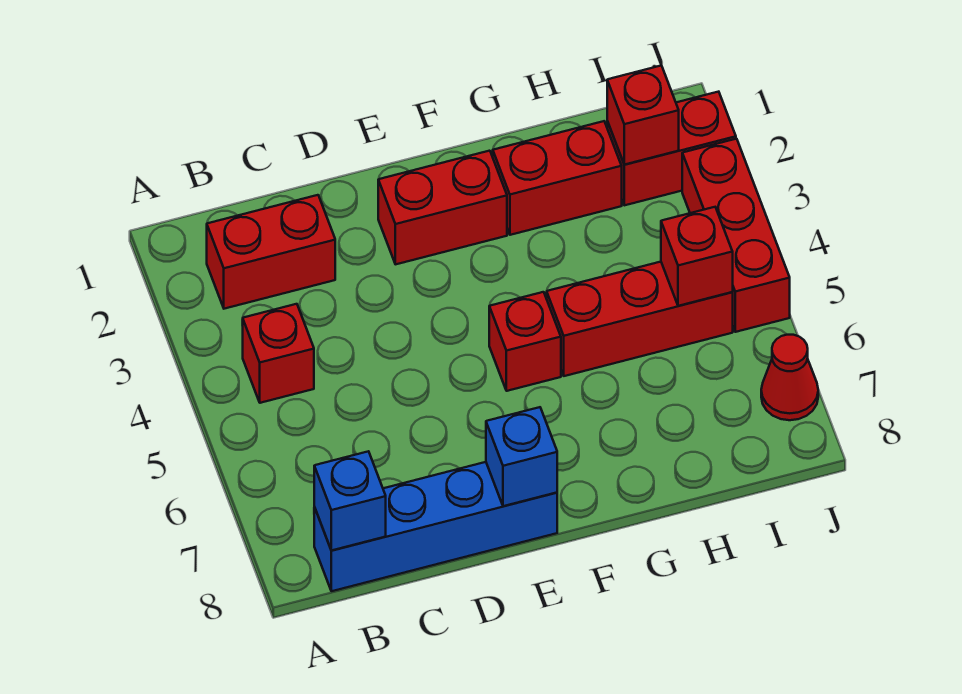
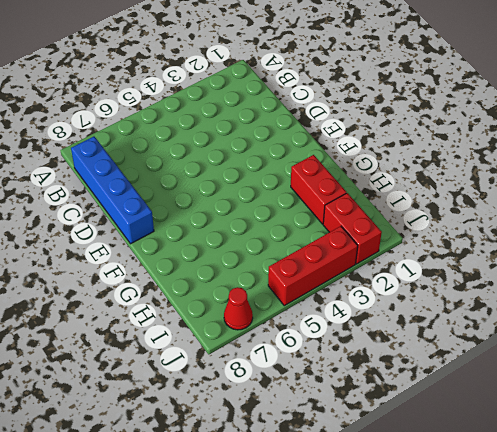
none -> red 1x2 brick [207,195,335,309]
none -> red 1x1 brick [242,304,314,403]
none -> red 1x2 brick [378,151,507,264]

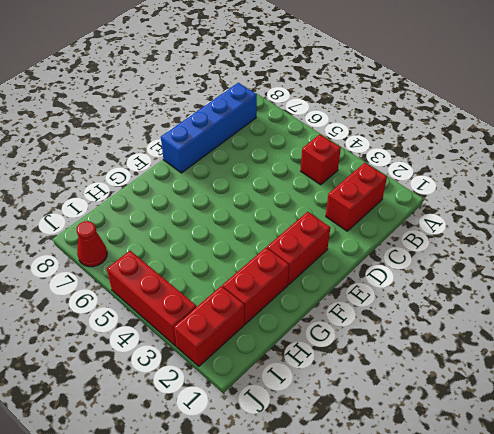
none -> red 1x1 brick [489,292,561,391]
none -> red 1x3 brick [546,262,733,376]
none -> blue 1x1 brick [314,451,386,550]

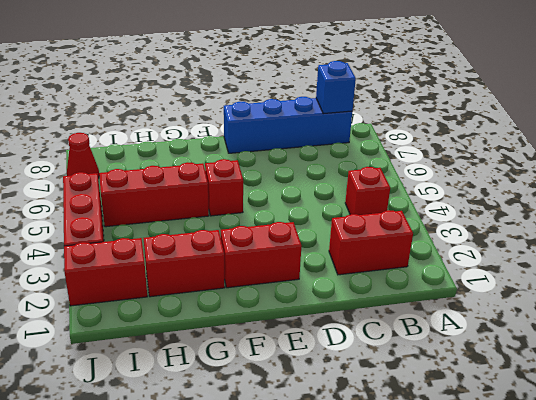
none -> blue 1x1 brick [486,407,557,506]
none -> red 1x1 brick [607,66,679,165]
none -> red 1x1 brick [661,207,733,306]

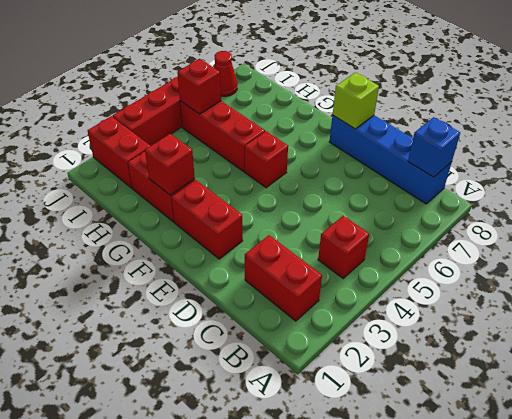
lime 1x1 brick [333,72,379,129] -> blue 1x1 brick [486,407,557,506]
red 1x1 brick [145,134,195,195] -> red 1x1 brick moved to [607,66,679,165]

